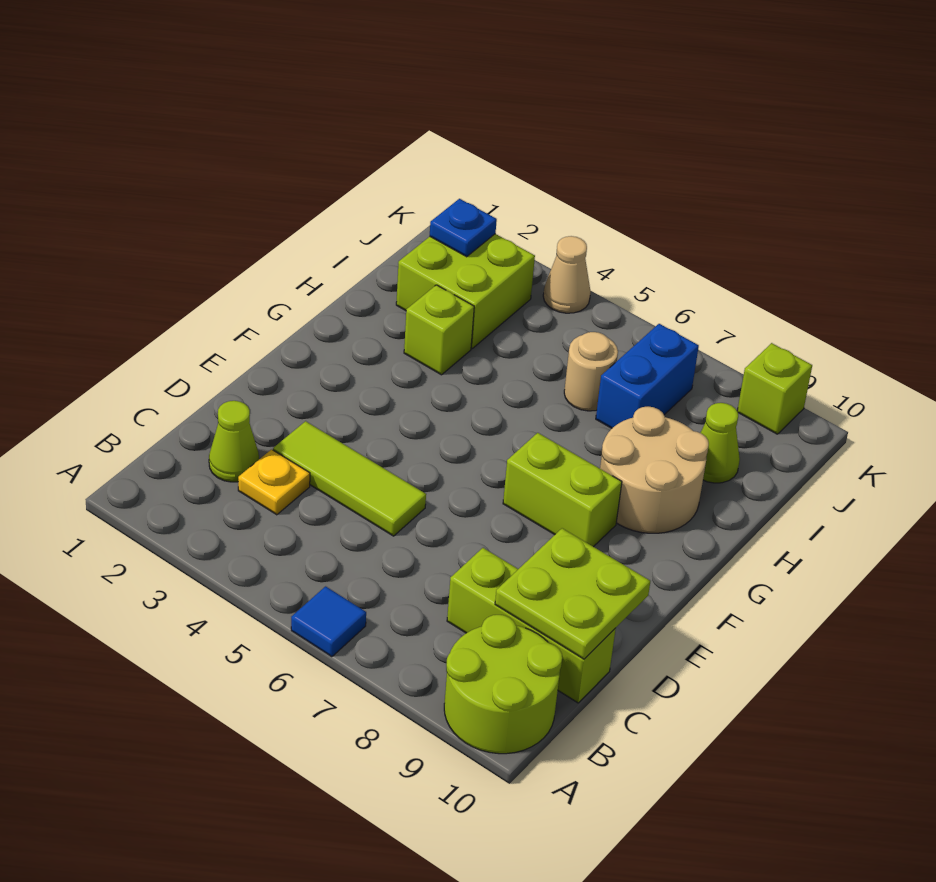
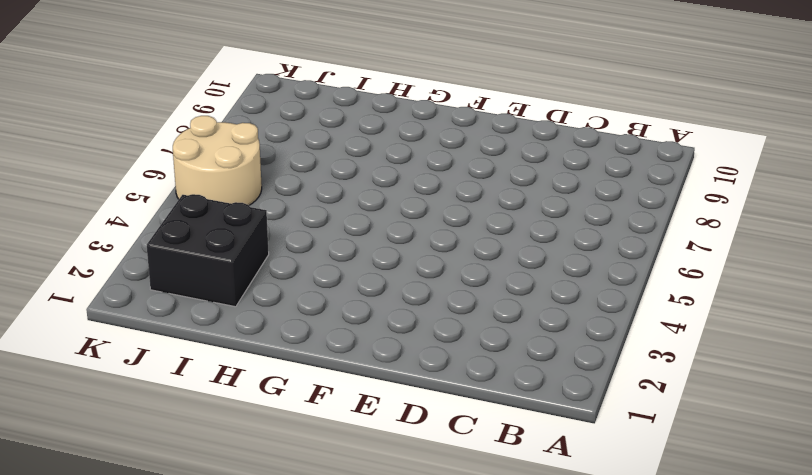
black 2x2 brick [147,194,269,307] -> lime 2x2 brick [396,234,535,348]
tan 2x2 round brick [173,116,262,205] -> tan 2x2 round brick moved to [600,407,709,533]
none -> blue 1x1 tile [291,586,366,657]
none -> lime 2x2 round brick [444,615,562,754]
none -> lime 1x1 cone [209,401,259,482]

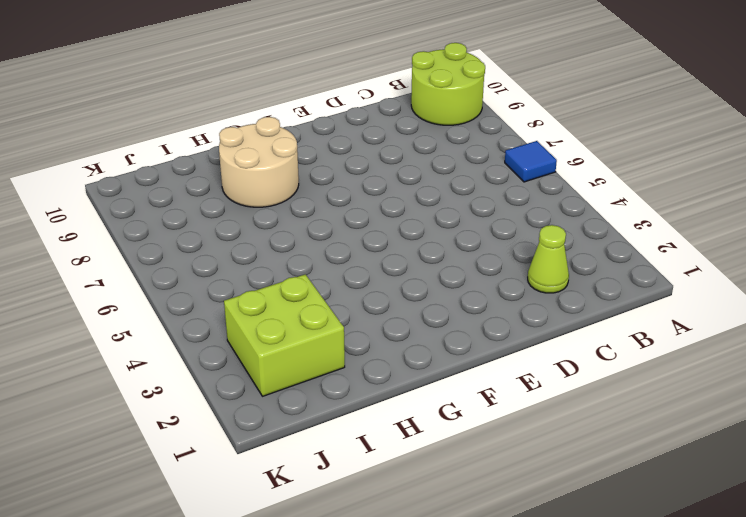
none -> yellow 1x1 plate [238,449,310,515]
none -> lime 1x3 brick [447,548,616,703]
none -> lime 1x3 tile [273,421,426,536]

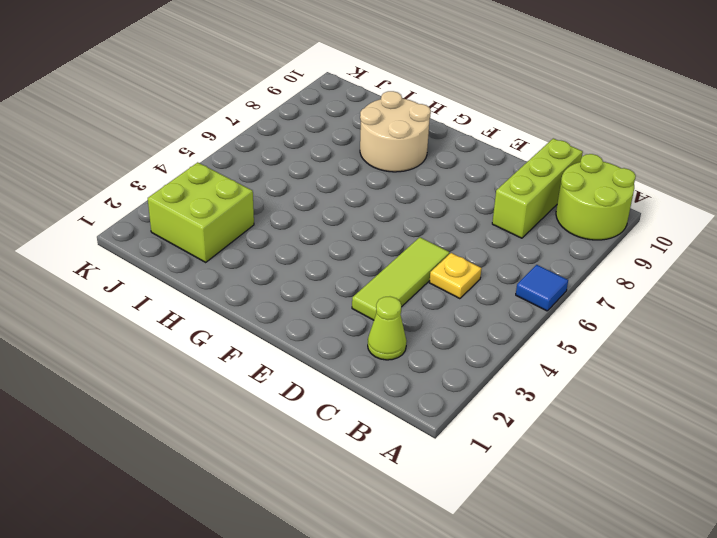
yellow 1x1 plate [429,253,482,299] -> yellow 1x1 plate moved to [238,449,310,515]
none -> lime 1x2 brick [503,433,622,547]
none -> lime 1x1 brick [404,285,474,375]
none -> tan 1x1 round brick [564,332,618,411]

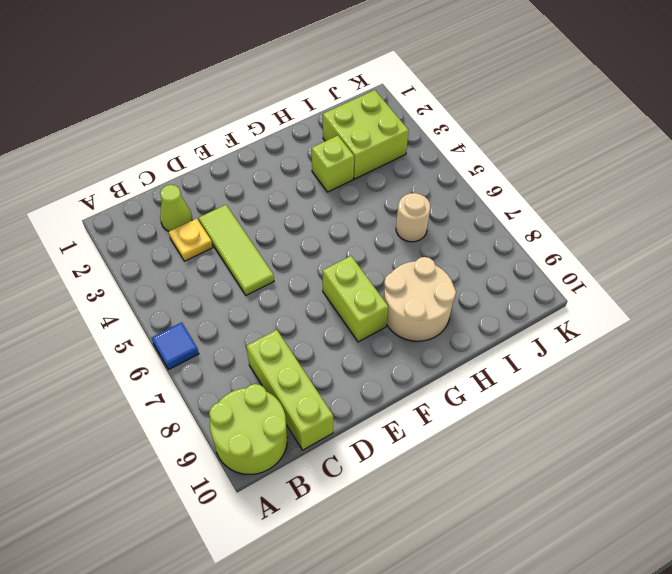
none -> blue 1x2 brick [596,324,699,428]
none -> lime 1x1 cone [701,403,740,483]
none -> tan 1x1 cone [543,236,591,313]

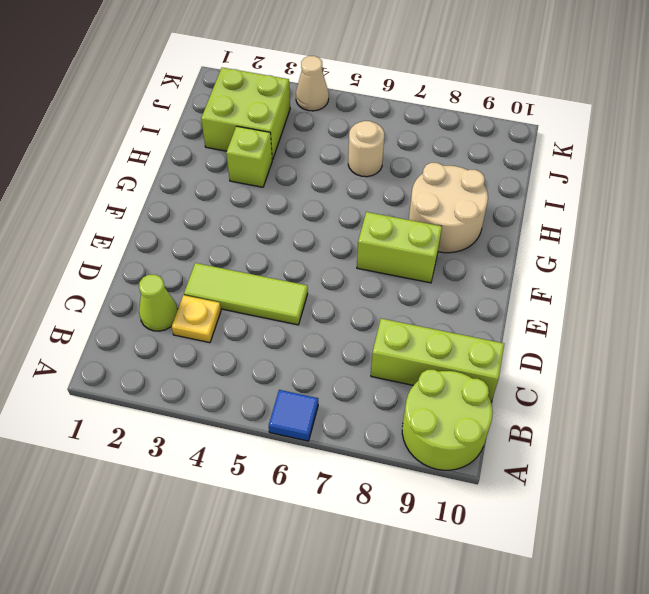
none -> blue 1x2 brick [596,324,699,428]
none -> lime 1x1 cone [701,403,740,483]
none -> lime 1x1 brick [737,343,812,434]

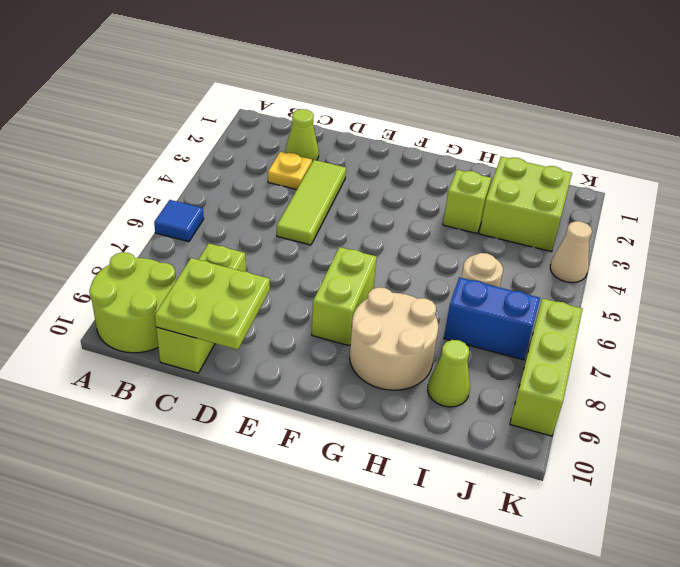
lime 1x3 brick [510,298,583,436] -> lime 1x1 brick [737,343,812,434]
none -> blue 1x1 plate [430,199,497,257]

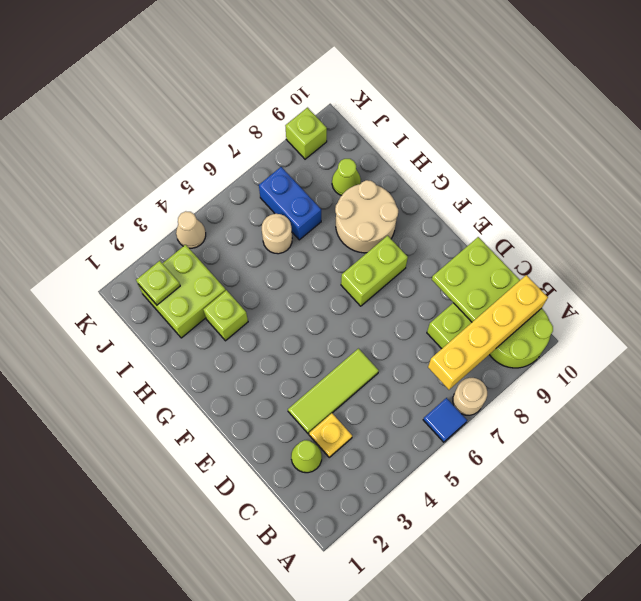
tan 1x1 round brick [453,378,487,415] -> none
yellow 1x4 brick [428,275,548,390] -> none
lime 1x1 plate [136,261,180,305] -> blue 1x1 plate [430,199,497,257]

